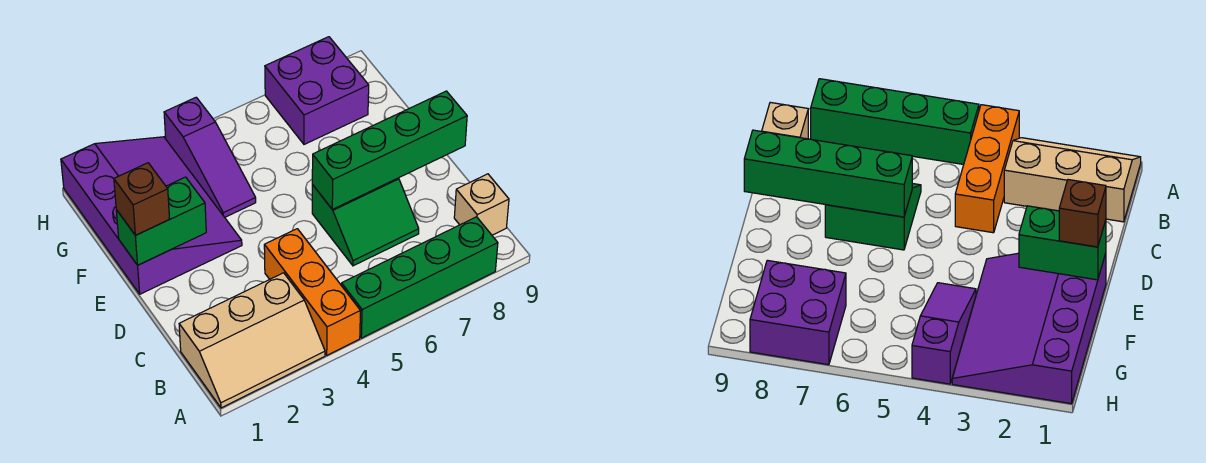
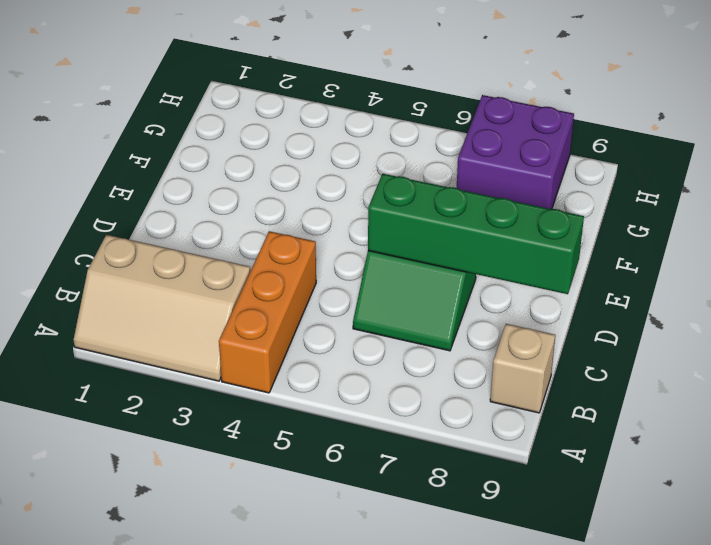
none -> green 1x4 brick [341,217,498,338]
none -> purple 3x4 slope [61,137,242,294]

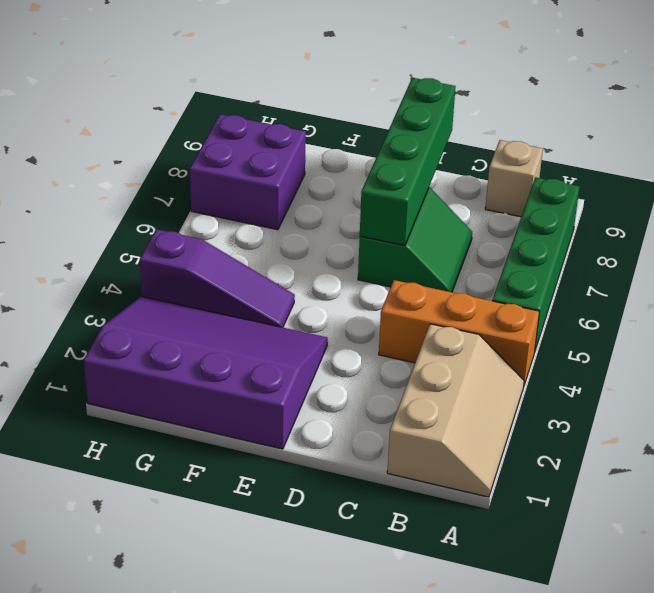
none -> green 1x2 brick [116,177,206,265]
none -> brown 1x1 brick [114,163,169,235]

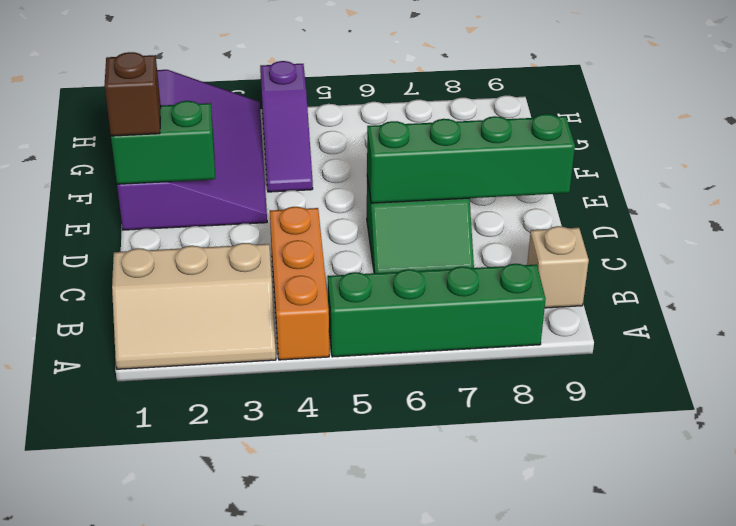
none -> purple 2x2 brick [265,37,369,144]

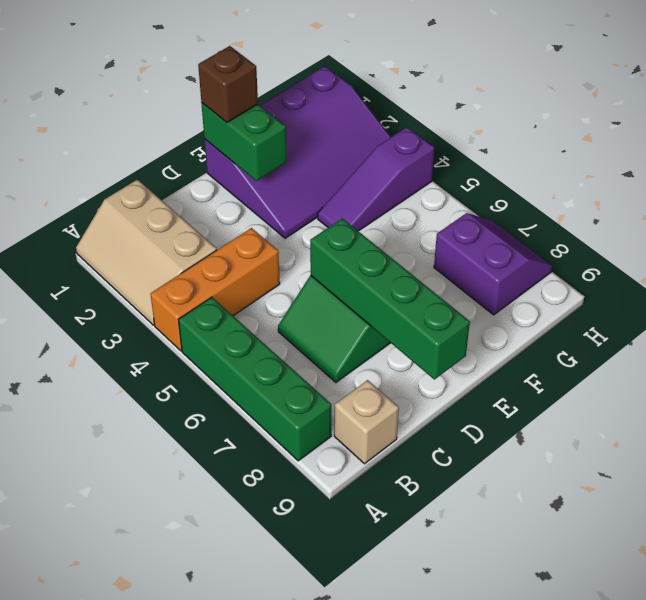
purple 2x2 slope [434,213,552,315] -> purple 2x2 brick [265,37,369,144]

